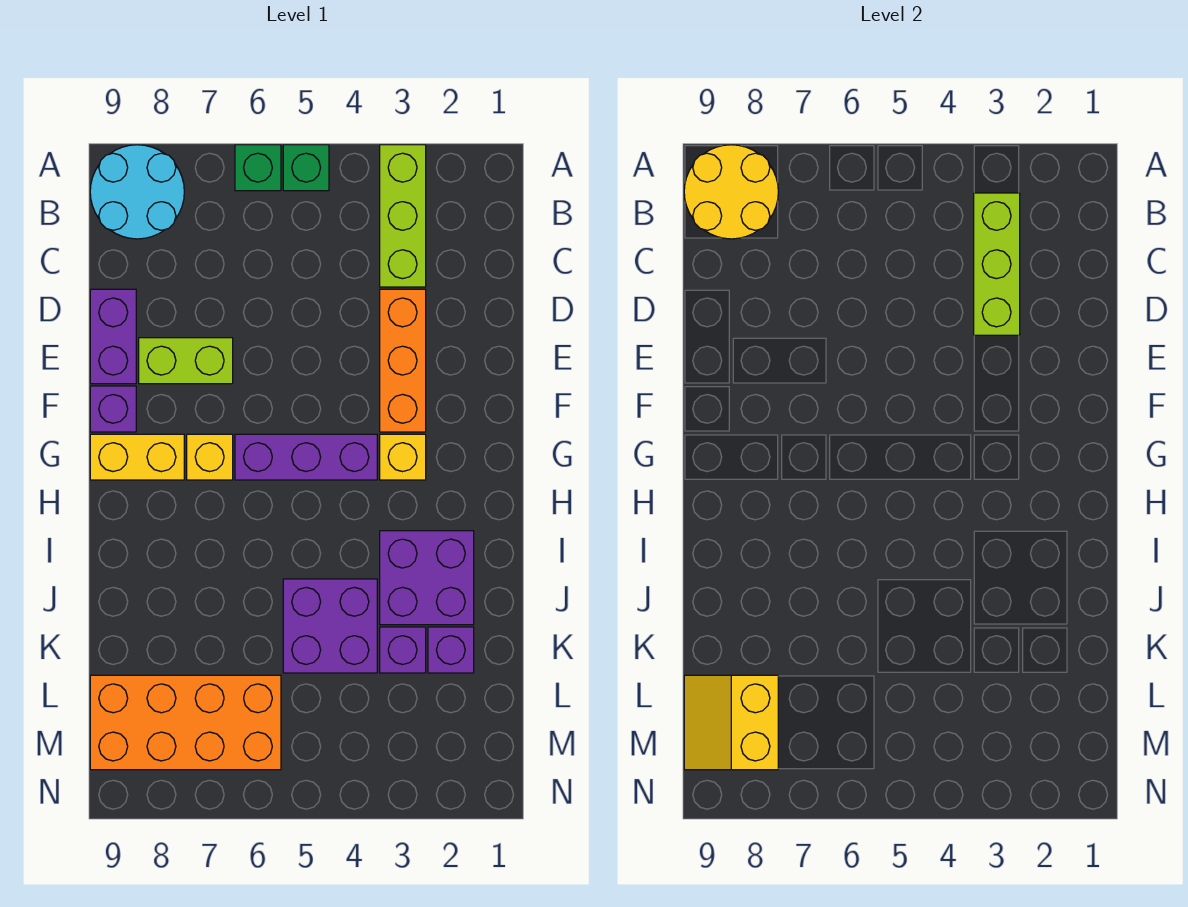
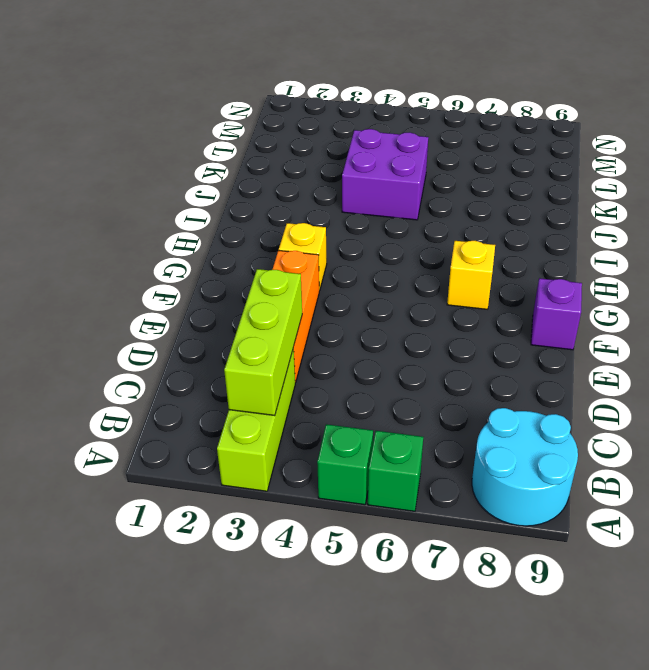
none -> purple 1x2 brick [90,289,136,384]
none -> lime 1x2 brick [139,338,233,384]
none -> purple 1x3 brick [235,434,377,480]

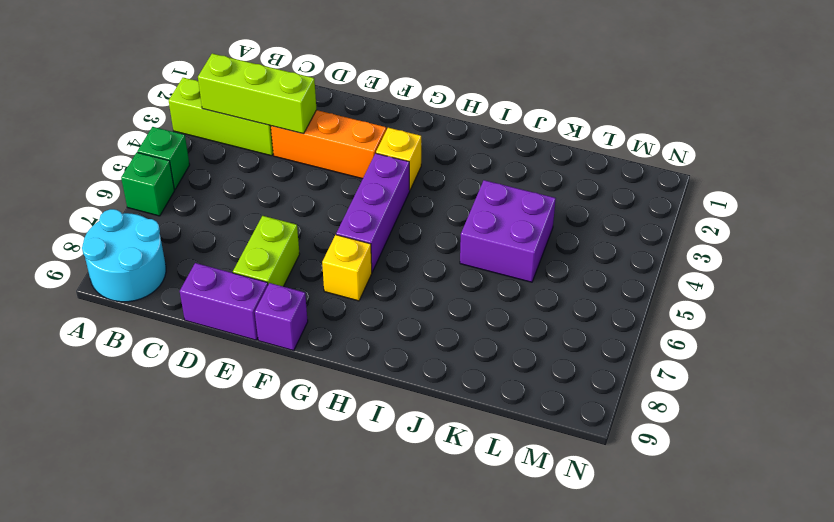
none -> yellow 1x2 brick [90,434,184,480]
none -> purple 2x2 brick [380,531,474,625]
none -> purple 1x1 brick [428,627,474,673]

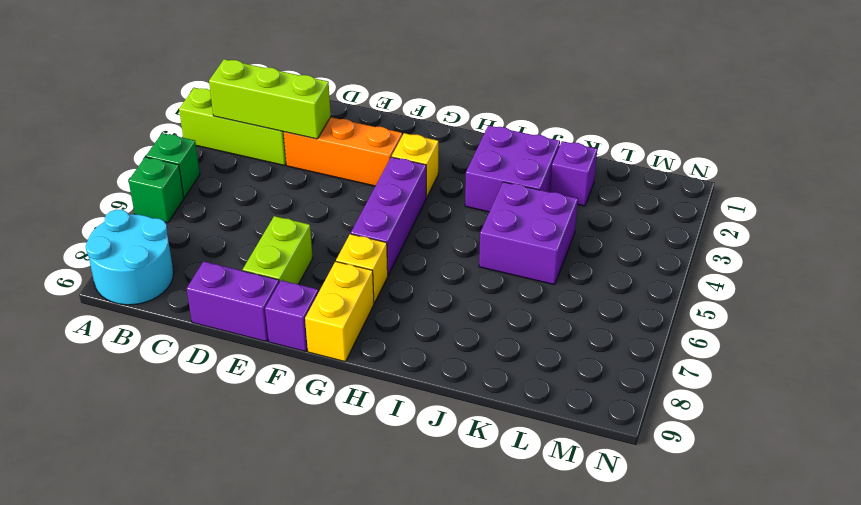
none -> purple 1x1 brick [380,627,426,673]
none -> orange 2x4 brick [90,675,281,770]
none -> yellow 2x2 round brick [684,145,778,239]

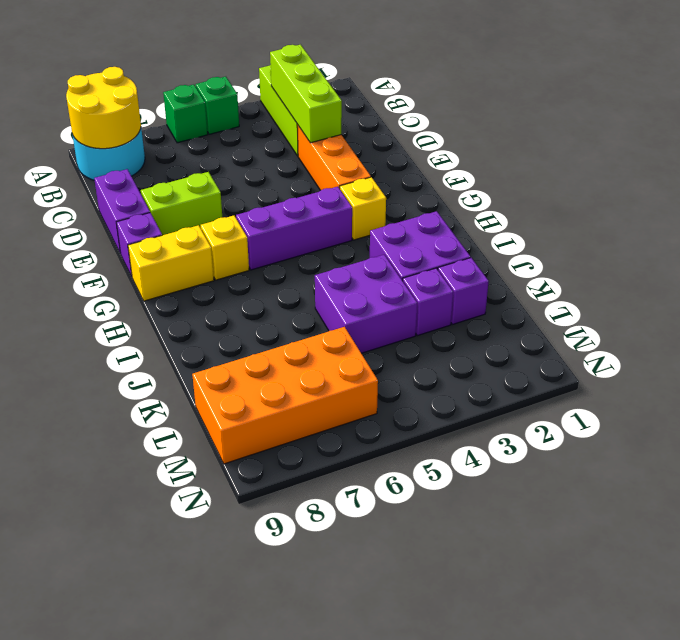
none -> yellow 2x2 slope [684,675,778,770]

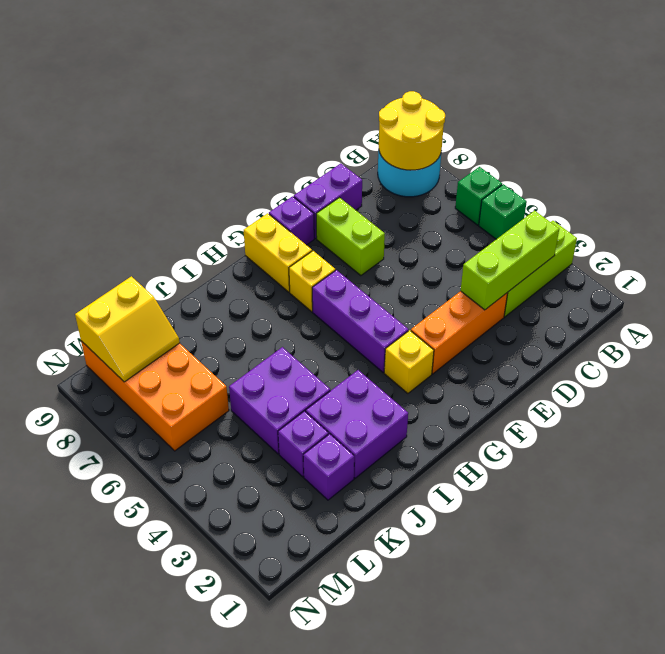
yellow 2x2 slope [75,276,180,382] -> yellow 2x2 slope turned to [684,675,778,770]

